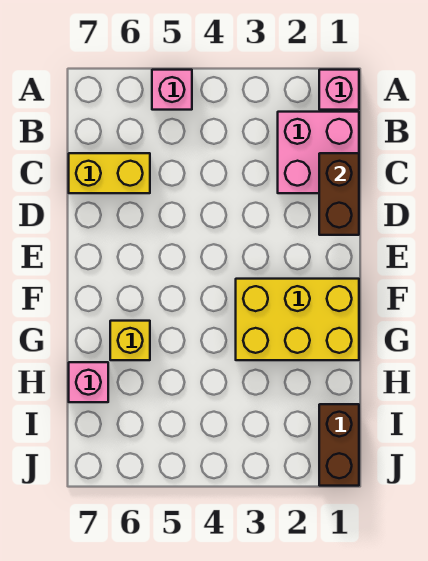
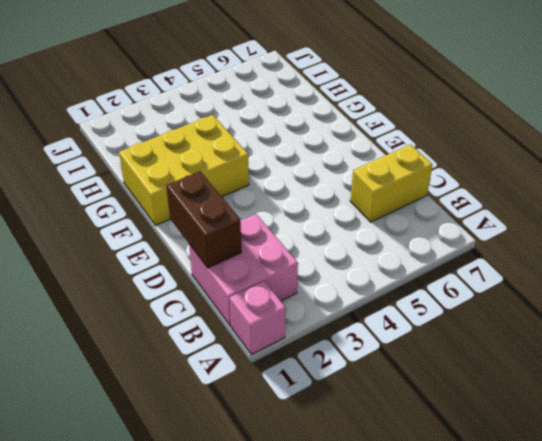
none -> pink 1x1 brick [152,70,192,110]
none -> yellow 1x1 brick [110,321,150,360]

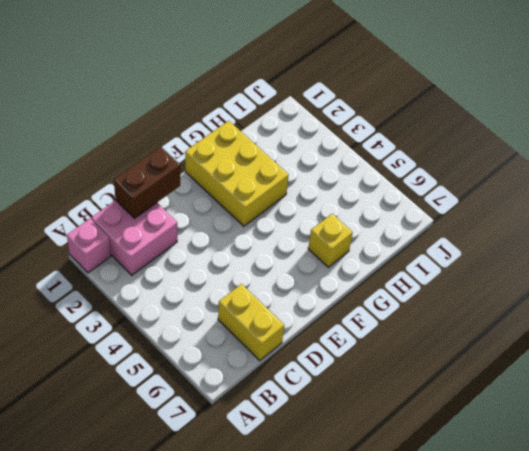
none -> pink 1x1 brick [152,70,192,110]
none -> pink 1x1 brick [69,362,108,402]

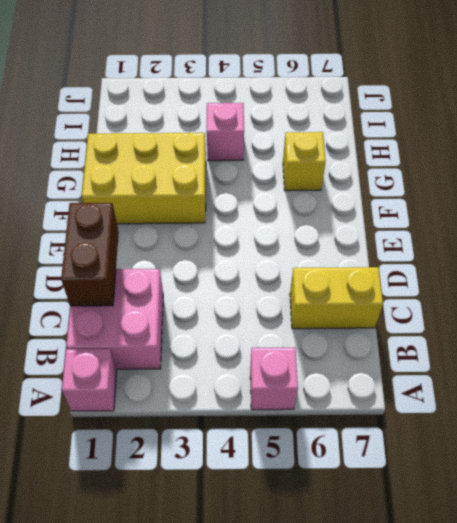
pink 1x1 brick [207,103,244,161] -> pink 1x1 brick moved to [69,362,108,402]
none -> brown 1x2 brick [319,404,359,486]

